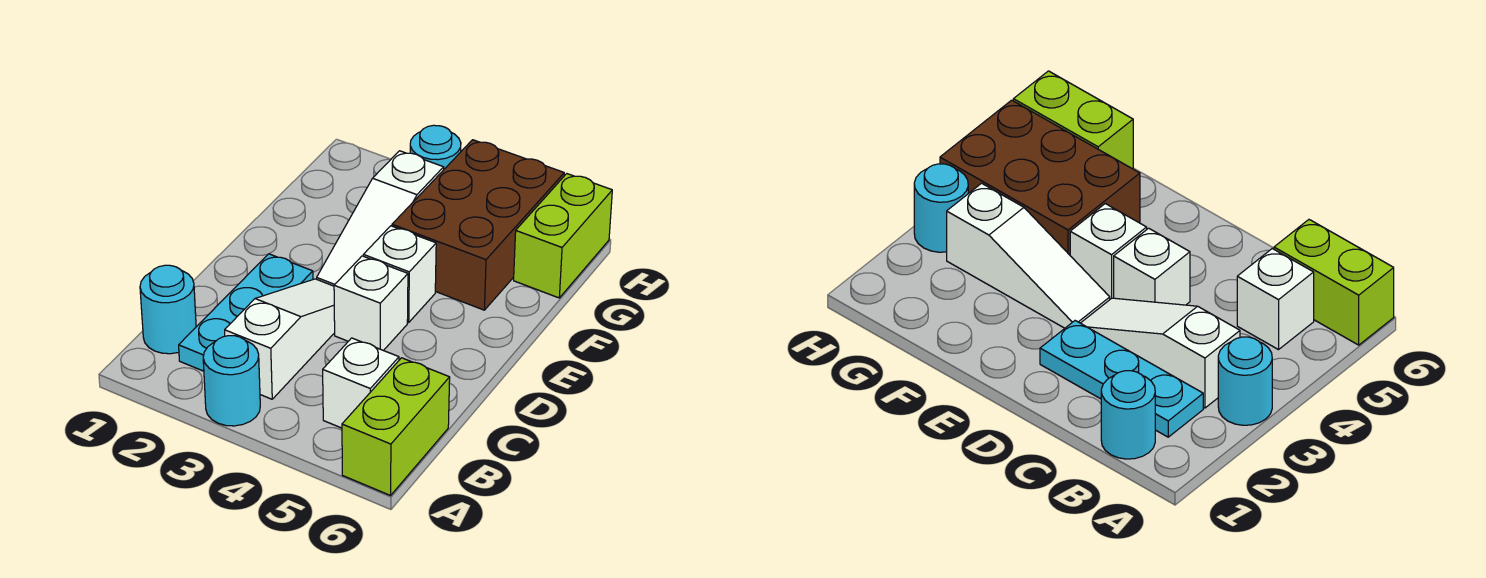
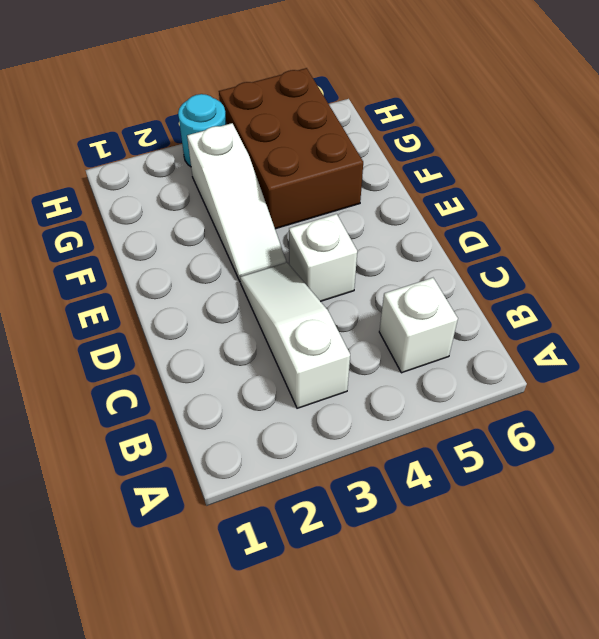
none -> cyan 1x1 round brick [203,336,260,426]
none -> lime 1x2 brick [342,358,450,495]
none -> cyan 1x1 round brick [140,265,196,354]

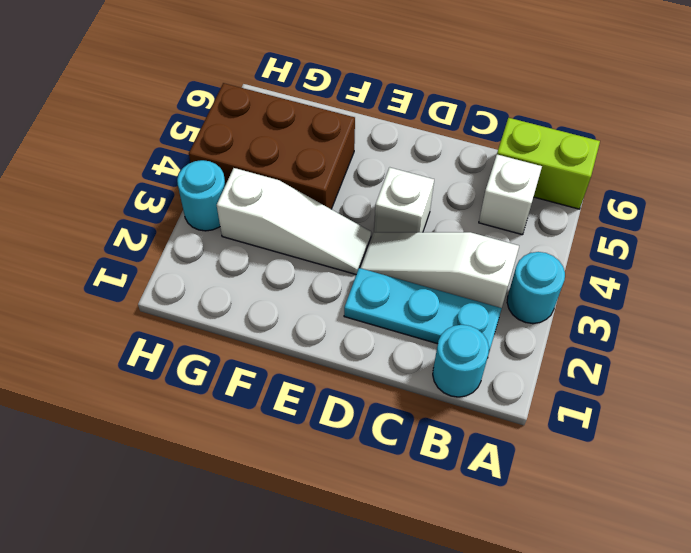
none -> white 1x1 brick [363,226,436,322]
none -> lime 1x2 brick [514,174,612,298]

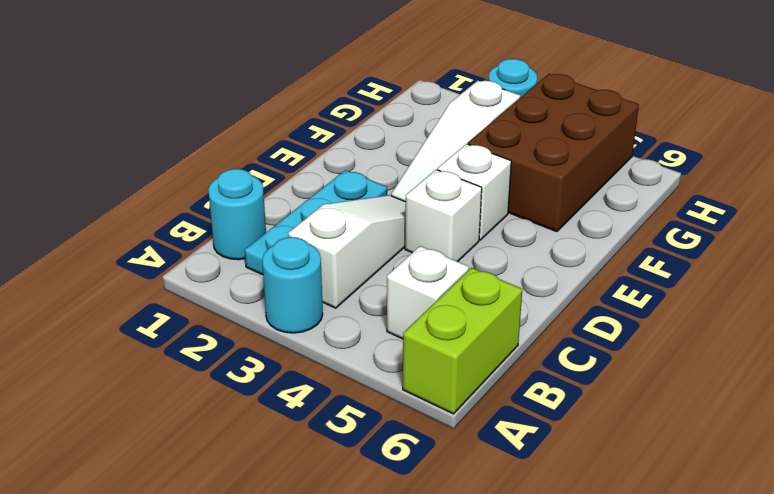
none -> lime 1x2 brick [514,174,612,298]

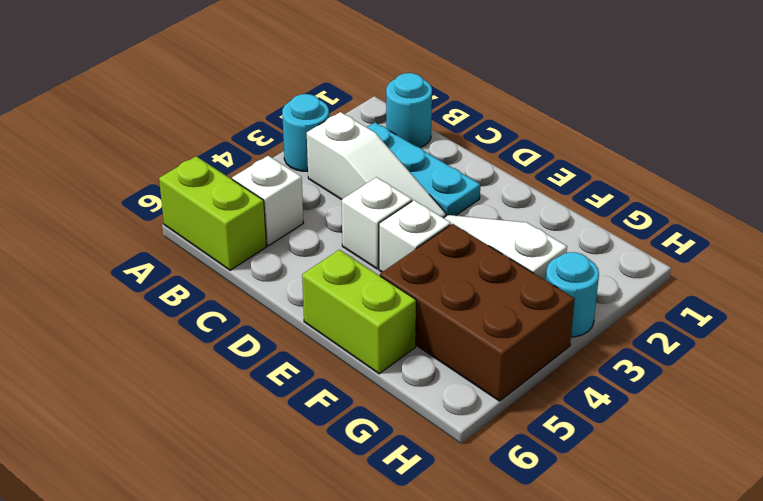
lime 1x2 brick [302,250,416,374] -> lime 1x2 brick moved to [514,174,612,298]

